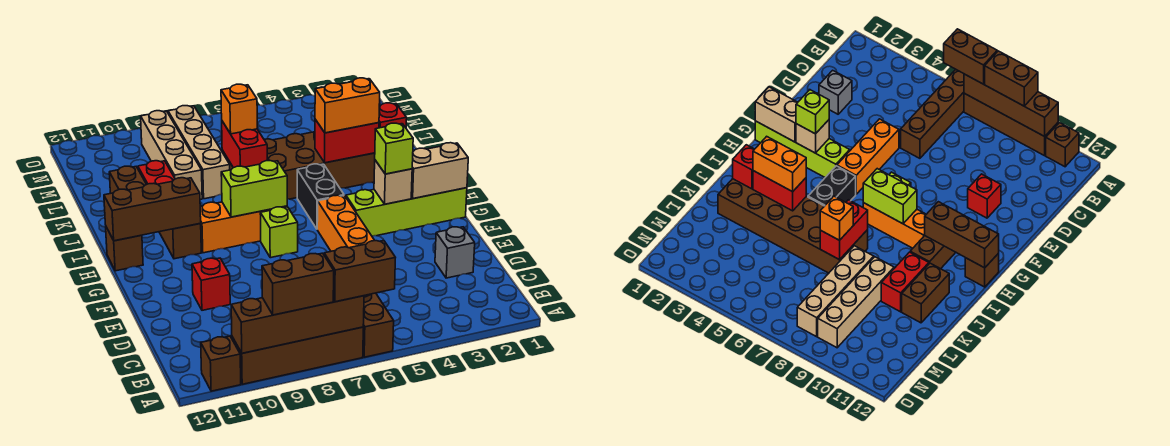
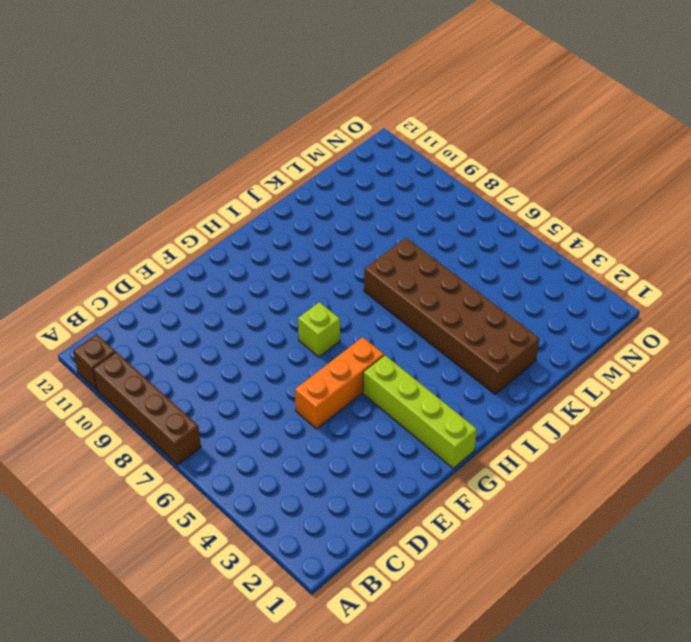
none -> brown 1x4 brick [363,293,394,357]
none -> grey 1x1 brick [435,227,475,278]
none -> red 1x1 brick [192,258,230,310]
none -> black 1x2 brick [297,164,344,229]

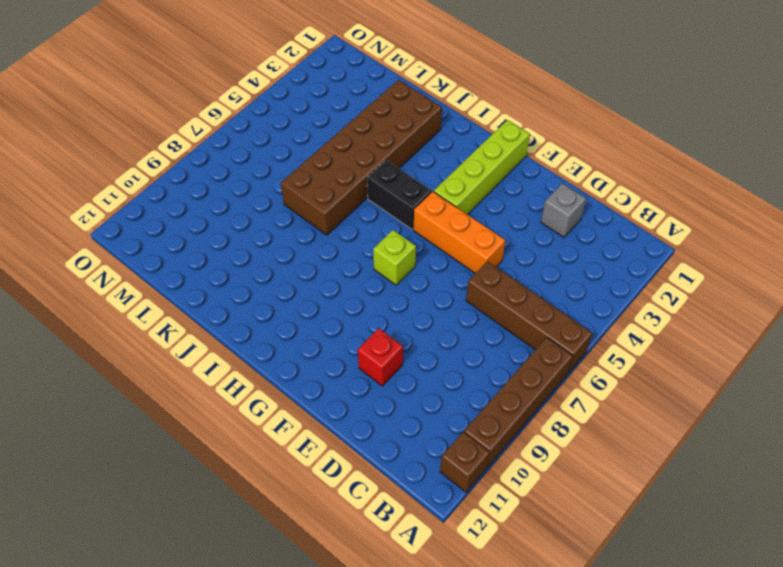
none -> orange 1x3 brick [200,202,287,253]
none -> brown 1x2 brick [159,224,201,259]
none -> brown 1x1 brick [106,227,143,271]
none -> red 1x2 brick [138,161,175,184]

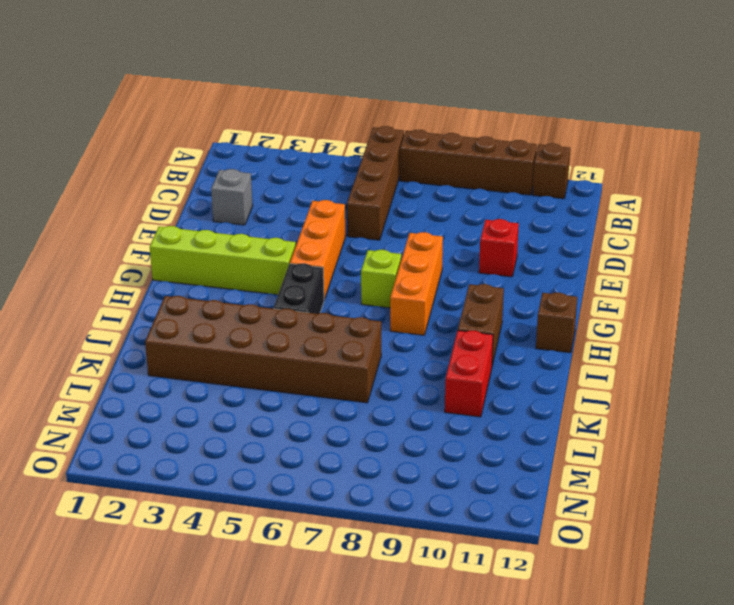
orange 1x3 brick [390,232,443,335] -> orange 1x3 brick turned to [200,202,287,253]
none -> brown 1x2 brick [109,166,147,193]
none -> tan 1x4 brick [168,106,230,199]
none -> tan 1x4 brick [141,111,202,199]
none -> brown 1x4 brick [231,296,364,353]

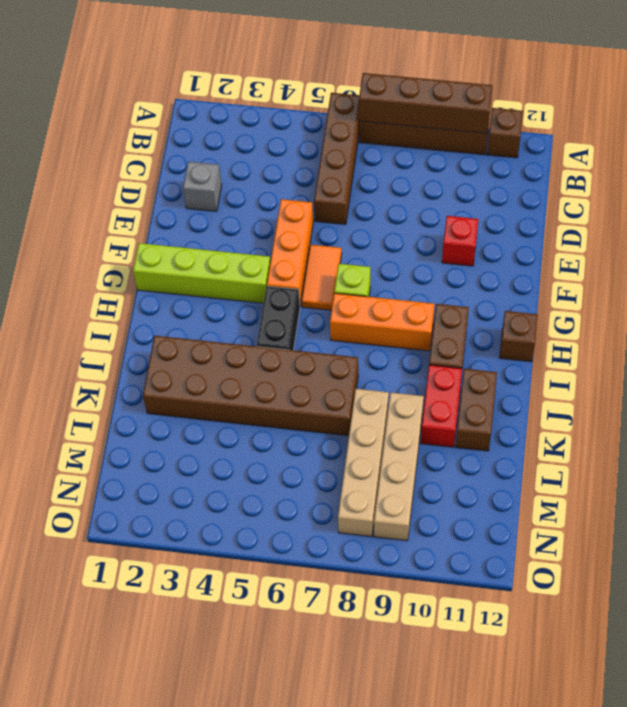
orange 1x2 tile [301,245,342,310] -> none
none -> tan 1x2 brick [411,143,468,199]
none -> tan 1x1 brick [374,160,412,204]
none -> lime 1x2 brick [221,161,287,217]
none -> brown 1x3 brick [104,178,201,241]

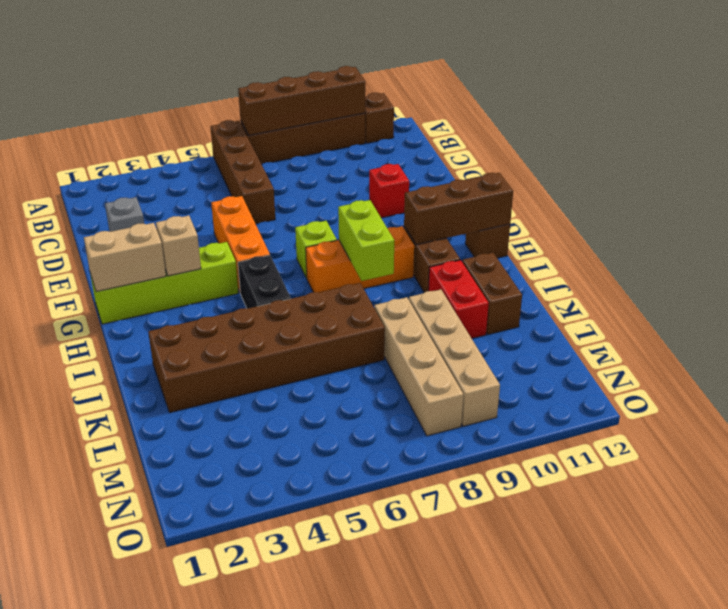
lime 1x2 brick [338,200,394,281] -> lime 1x2 brick turned to [221,161,287,217]
none -> red 1x1 brick [379,103,407,128]
none -> red 1x2 brick [315,119,379,163]
none -> red 1x2 brick [222,121,267,168]
none -> brown 1x2 brick [324,241,395,302]

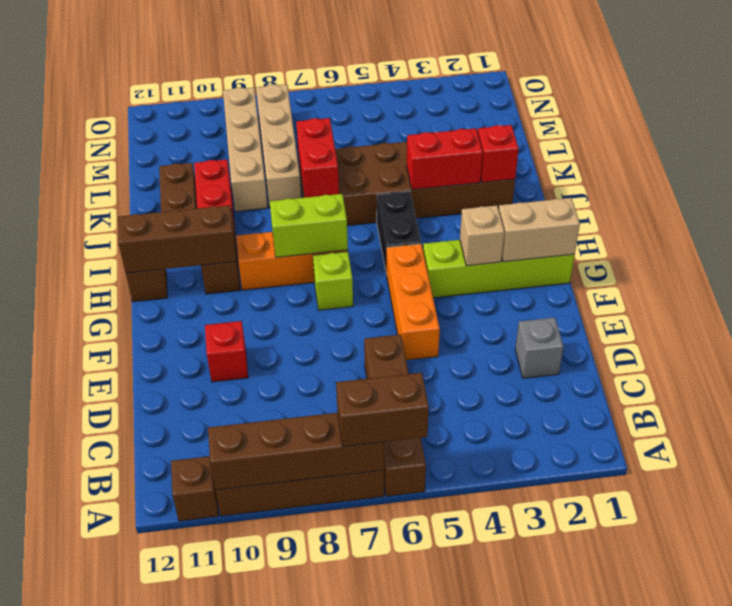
none -> brown 1x2 brick [262,253,334,315]
none -> lime 1x1 brick [375,123,413,174]
none -> orange 1x2 brick [315,78,380,133]
none -> orange 1x1 brick [221,84,257,134]

